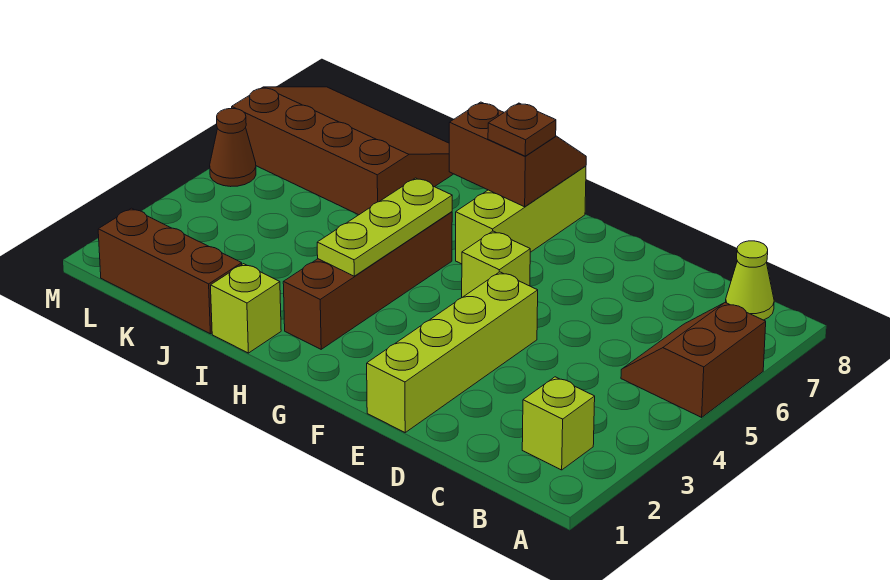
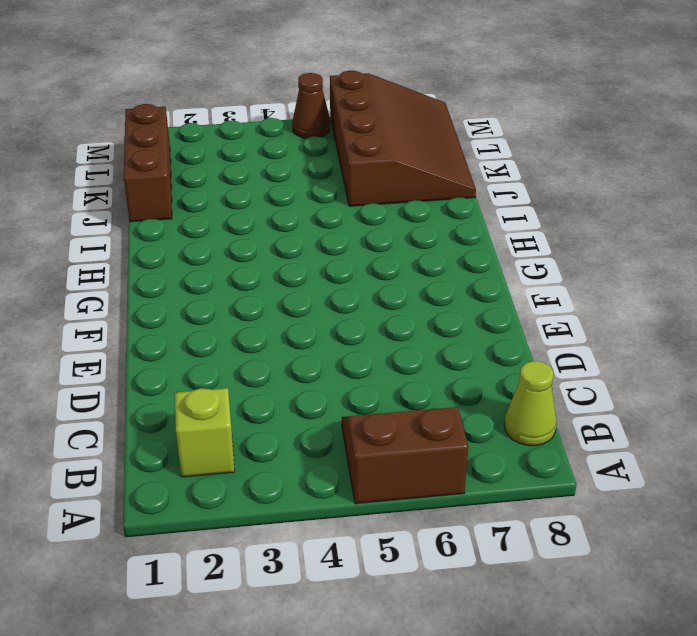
none -> lime 1x4 brick [367,272,538,432]
none -> lime 1x1 brick [462,231,530,297]
none -> lime 1x3 brick [456,166,586,264]

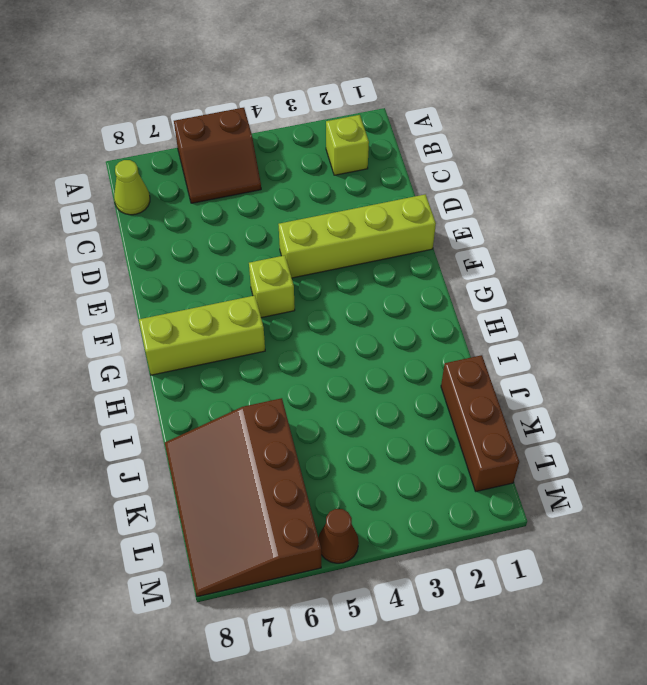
none -> brown 1x4 brick [283,212,452,349]
none -> lime 1x1 brick [211,264,281,353]
none -> brown 2x2 slope [449,102,586,207]

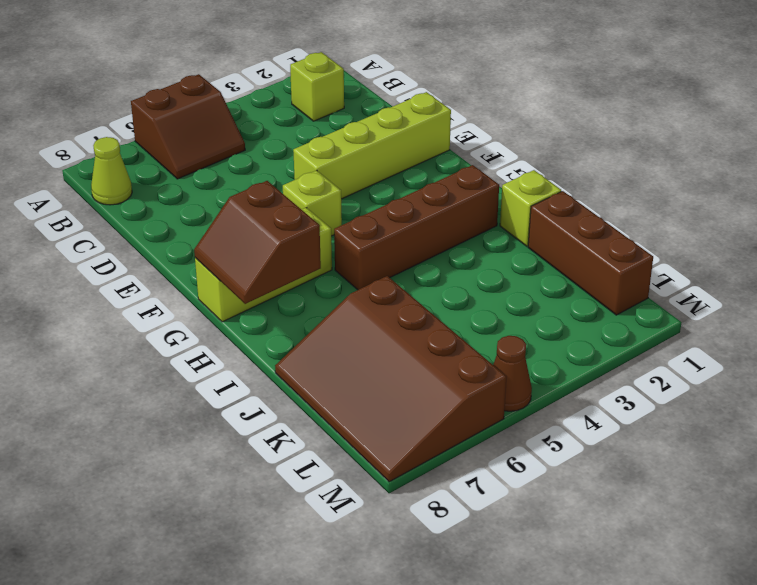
none -> lime 1x3 plate [317,178,452,276]
none -> brown 1x1 plate [488,103,556,156]

